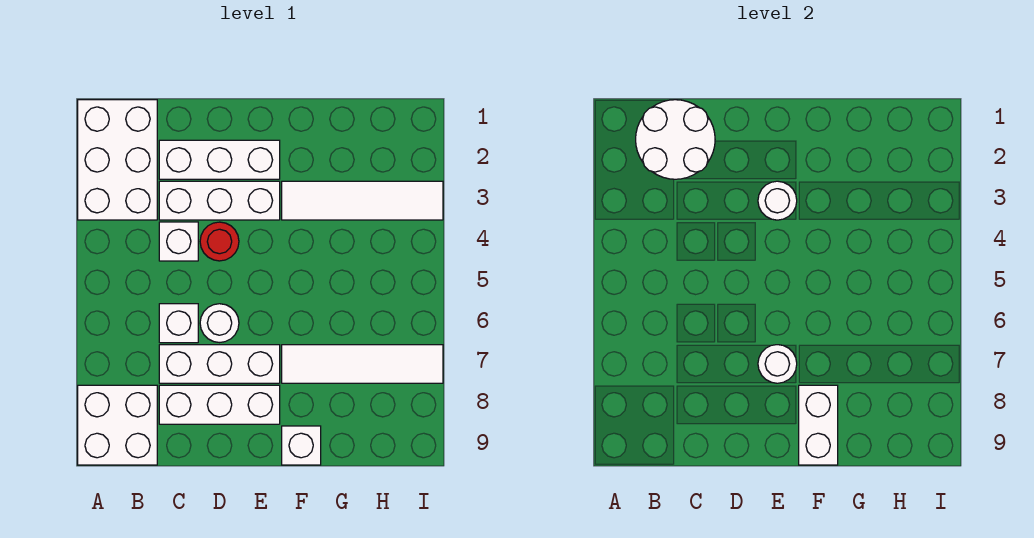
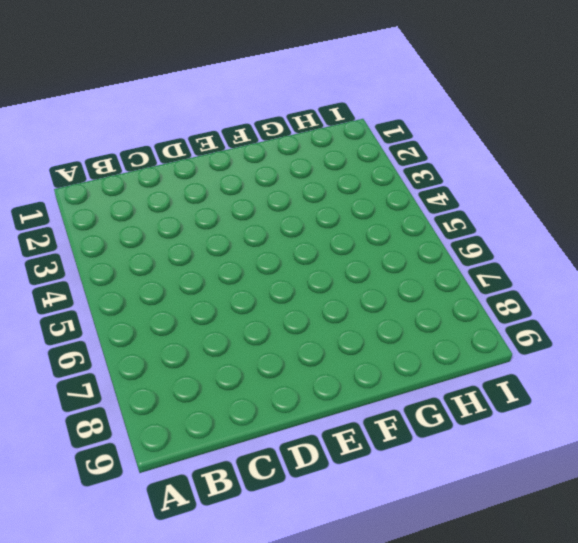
none -> white 2x3 brick [78,100,157,220]
none -> white 2x2 brick [78,385,157,465]
none -> white 1x3 brick [159,140,280,179]

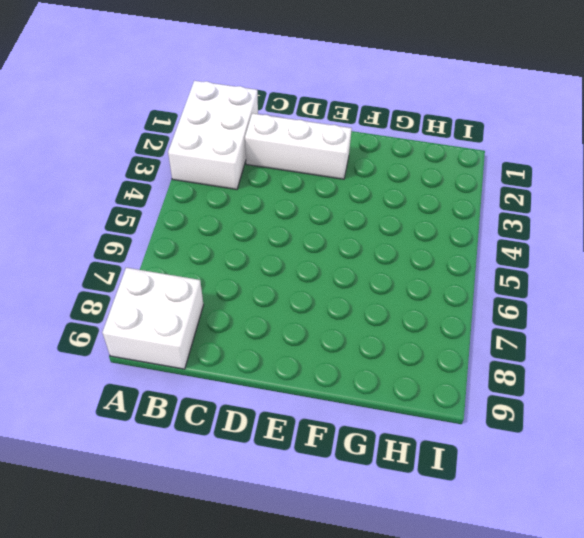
none -> white 1x3 brick [159,181,280,220]
none -> white 1x1 brick [159,222,198,261]
none -> white 1x1 brick [159,304,198,343]

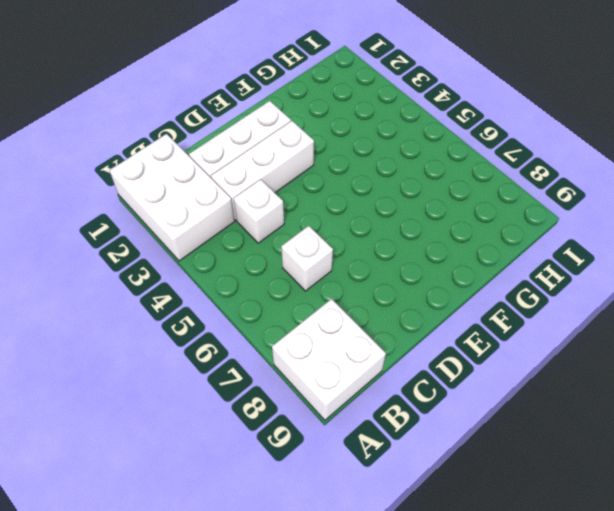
none -> white 1x3 brick [159,345,280,383]
none -> white 1x3 brick [159,385,280,424]
none -> red 1x1 round brick [200,222,239,261]

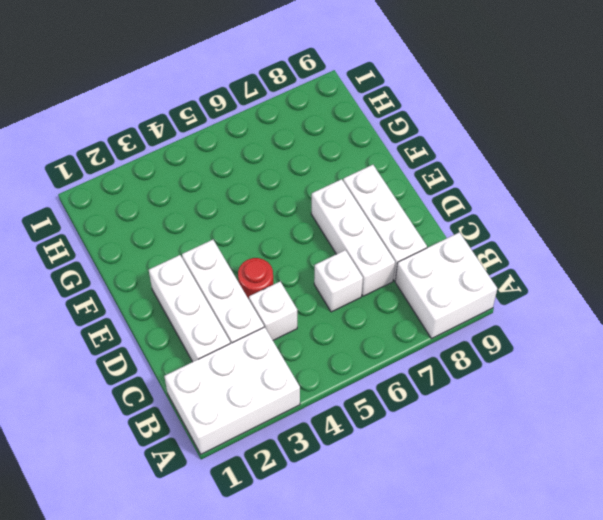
none -> white 1x1 round brick [200,304,239,343]
none -> white 1x4 tile [282,181,443,220]
none -> white 1x4 tile [282,345,443,383]

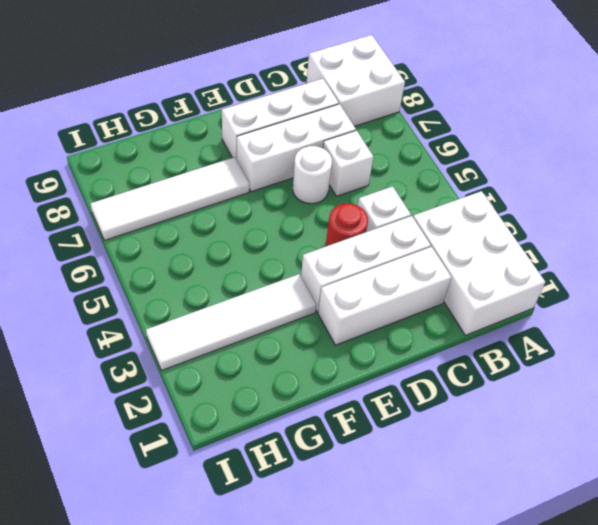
none -> white 1x1 brick [282,426,321,465]
none -> white 2x2 round brick [636,100,715,179]
none -> white 1x1 round brick [758,181,797,220]

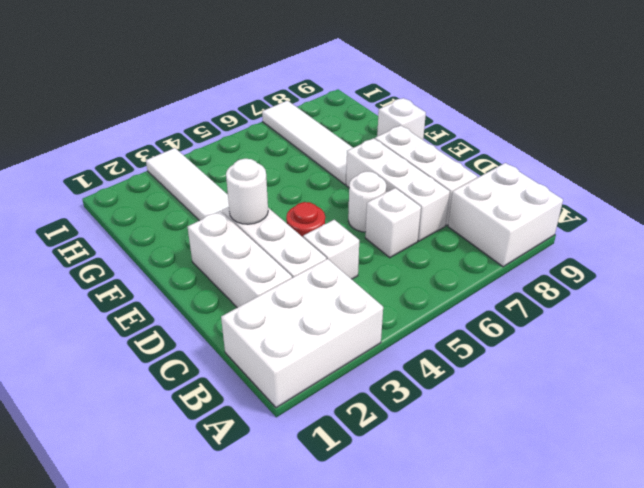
none -> white 2x2 round brick [636,100,715,179]
none -> white 1x1 round brick [758,345,797,383]
none -> white 1x2 brick [799,385,838,465]

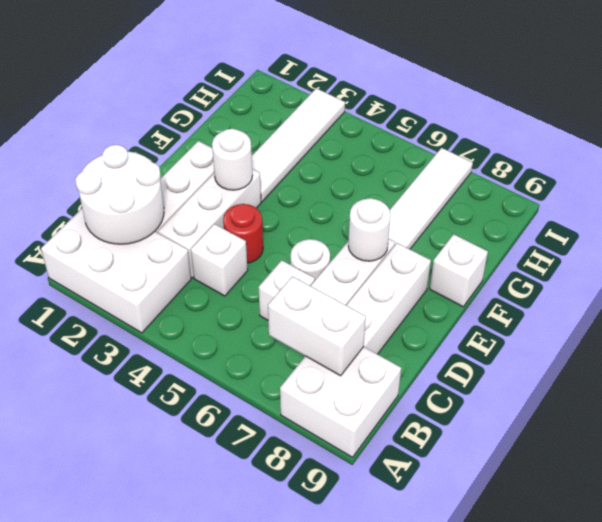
white 1x2 brick [268,276,366,376] -> white 1x2 brick moved to [799,385,838,465]

